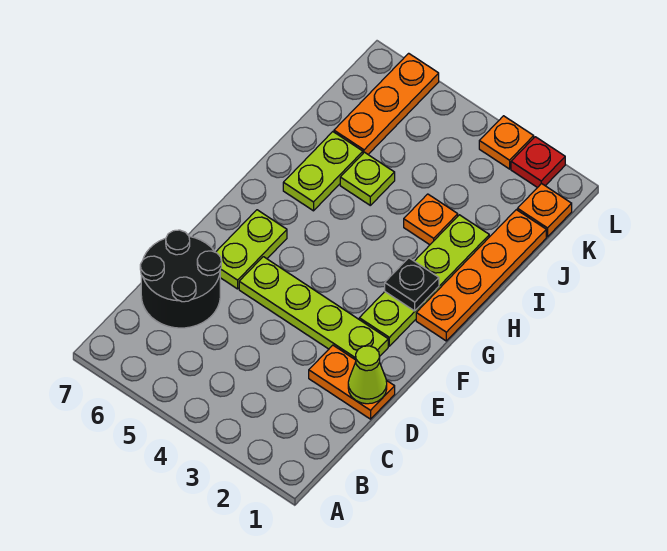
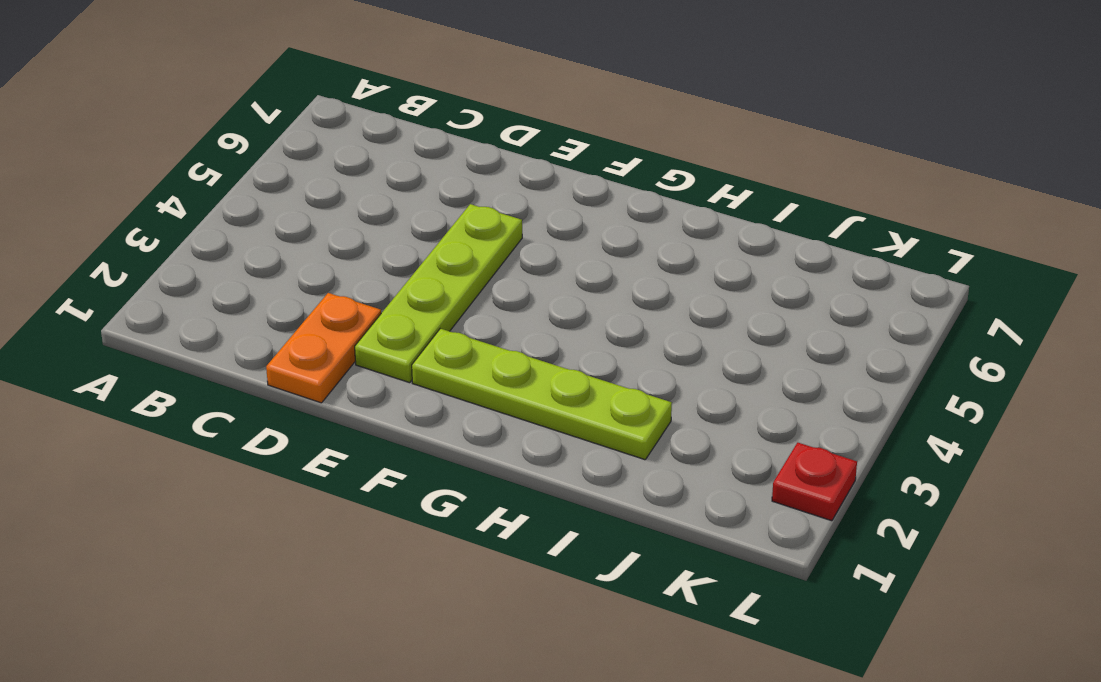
none -> black 2x2 round brick [140,230,221,328]
none -> lime 1x2 plate [216,210,287,289]
none -> orange 1x4 plate [416,210,546,341]

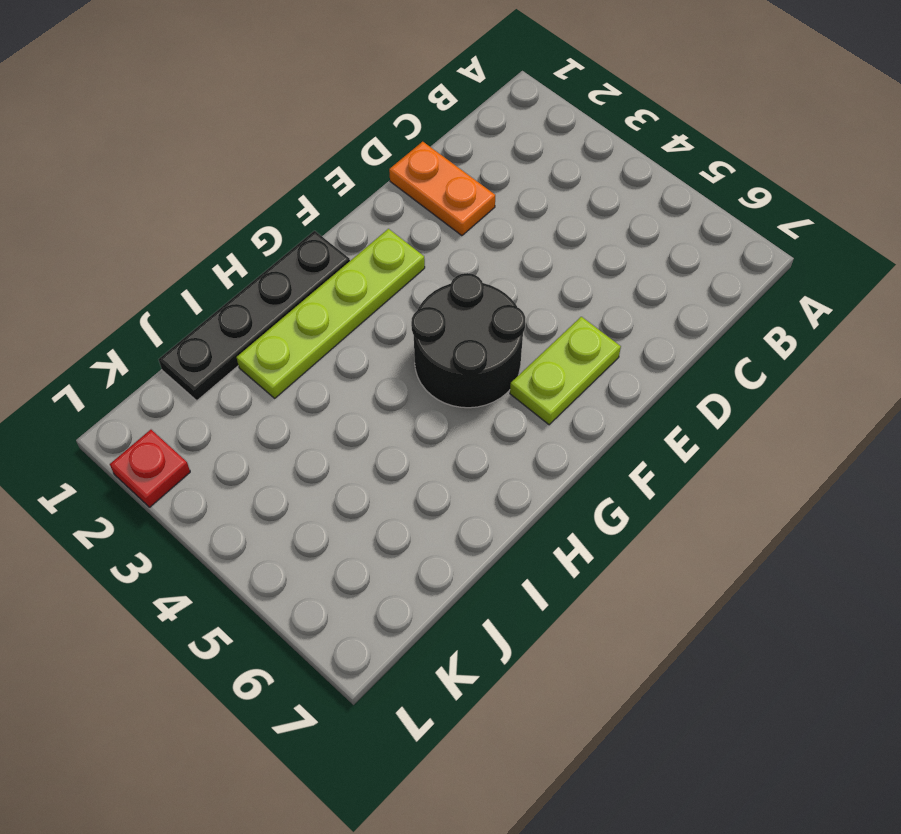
black 2x2 round brick [411,273,525,408] -> black 2x2 round brick moved to [140,230,221,328]
black 1x4 plate [159,231,350,401] -> orange 1x4 plate [416,210,546,341]
none -> lime 1x4 plate [239,257,388,360]
none -> lime 1x2 plate [283,132,363,211]
none -> orange 1x1 plate [404,194,458,245]

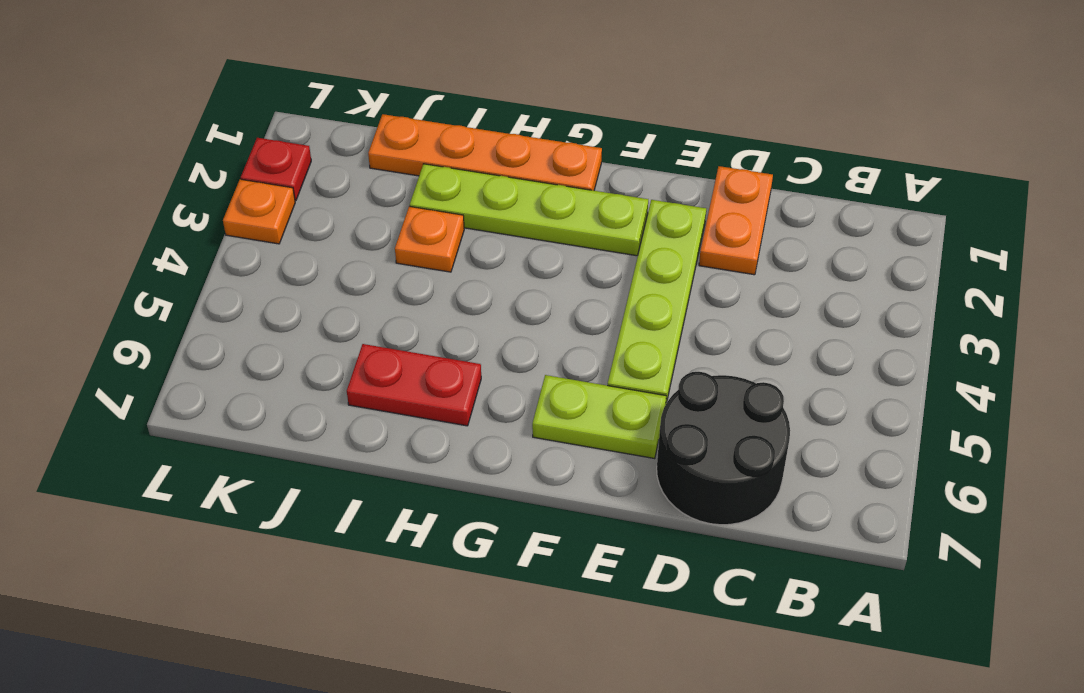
red 1x2 plate [347,344,481,426] -> lime 1x2 plate [283,132,363,211]
none -> lime 1x1 plate [340,152,395,205]
none -> orange 1x3 plate [334,53,439,154]
none -> orange 1x1 plate [517,183,572,237]

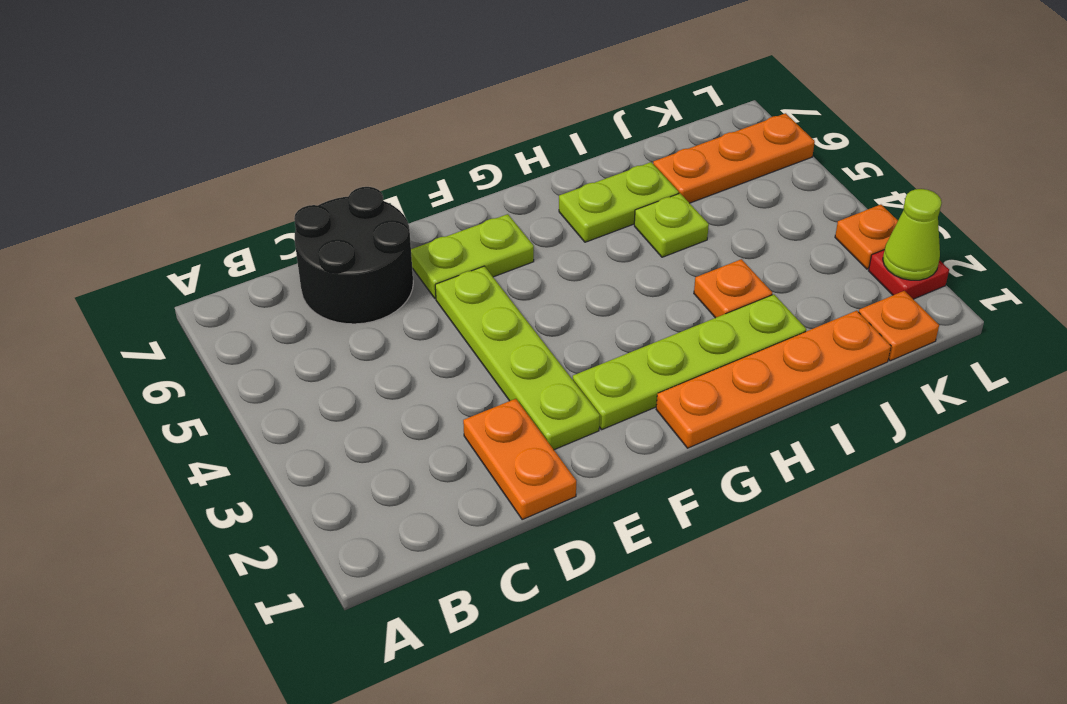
lime 1x1 cone [883,189,942,280] -> lime 1x1 cone moved to [348,346,387,404]
none -> black 1x1 plate [385,258,439,311]

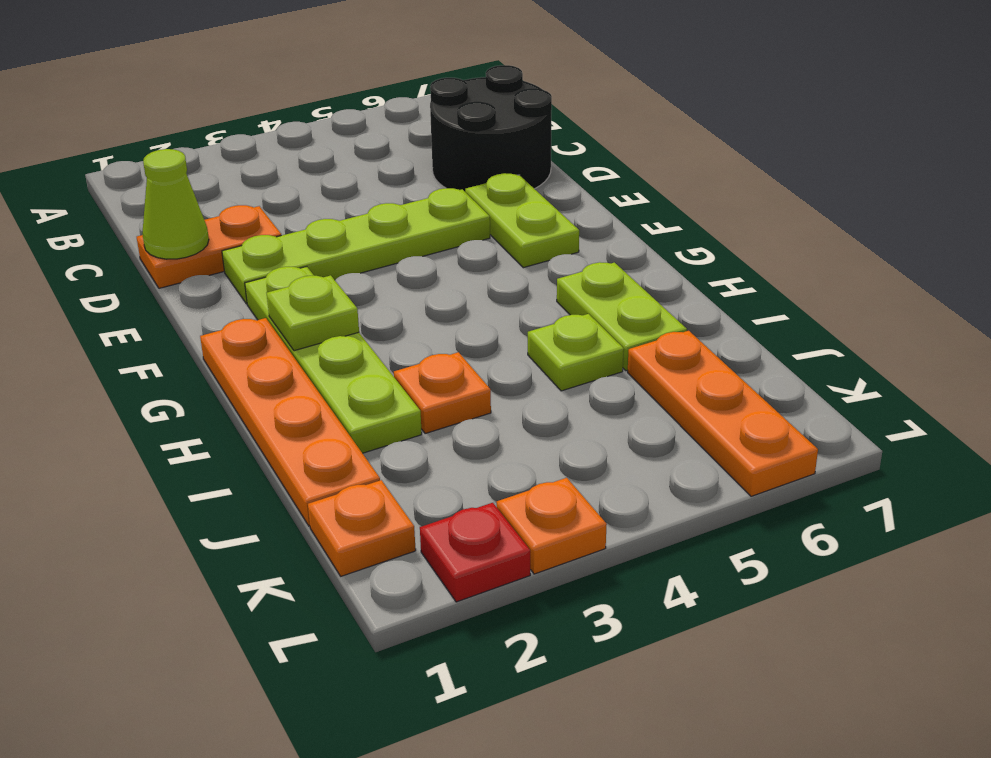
lime 1x1 plate [267,275,359,351] -> black 1x1 plate [385,258,439,311]

